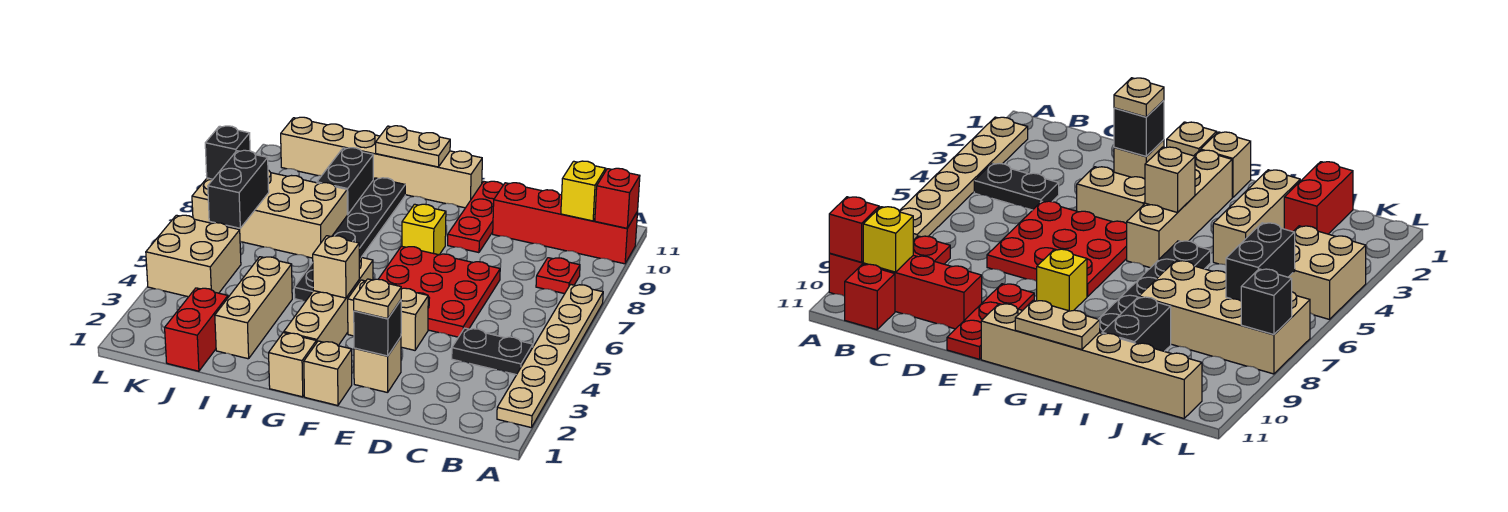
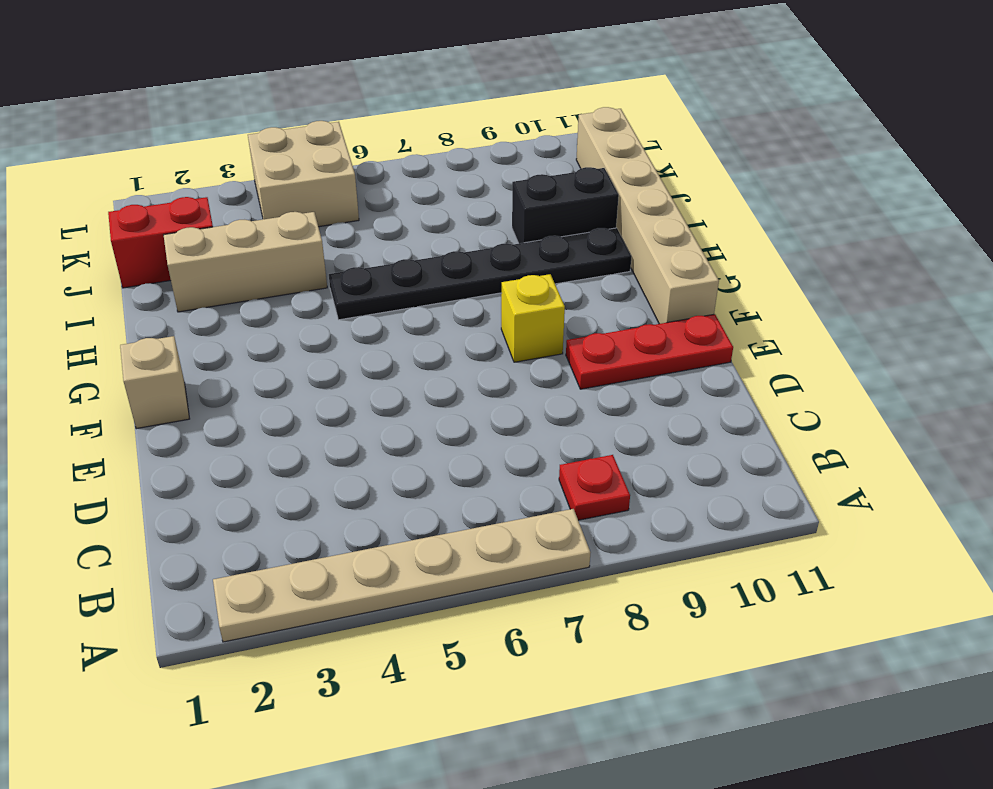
none -> red 1x4 brick [493,183,637,264]
none -> black 1x2 plate [452,328,533,375]
none -> red 1x1 brick [845,264,895,330]

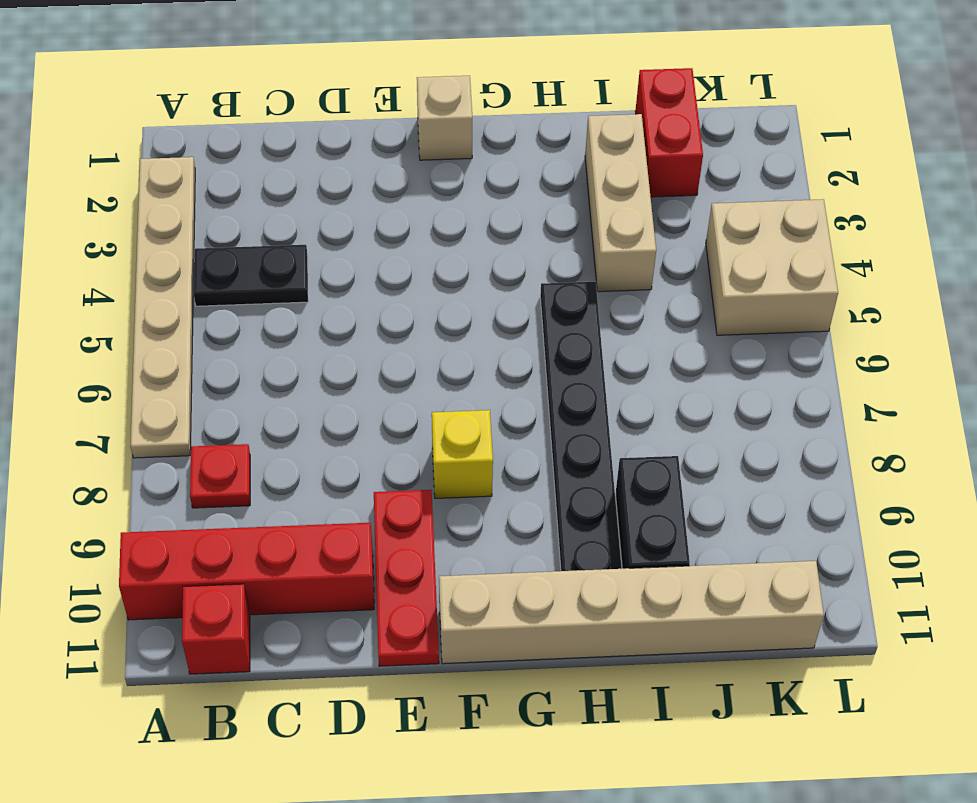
none -> red 3x3 plate [379,246,500,337]
none -> tan 1x1 brick [354,337,401,393]
none -> tan 1x2 brick [348,280,428,350]

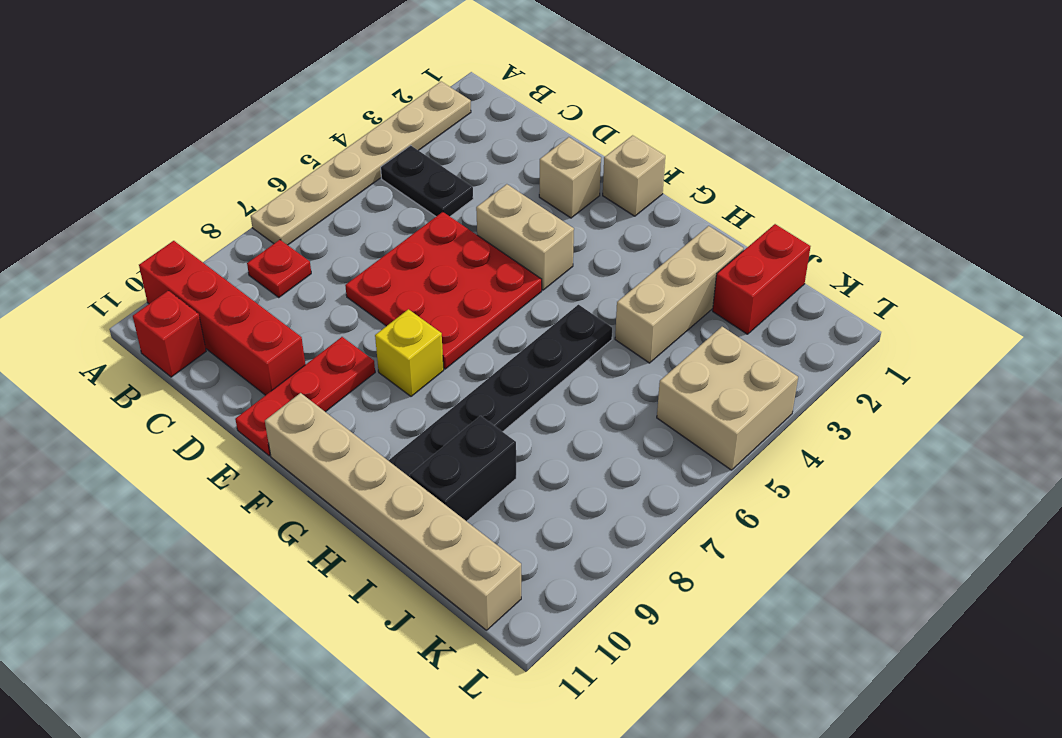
none -> tan 1x1 brick [269,333,316,397]
none -> tan 1x4 brick [284,256,373,345]
none -> tan 2x4 brick [192,170,347,258]

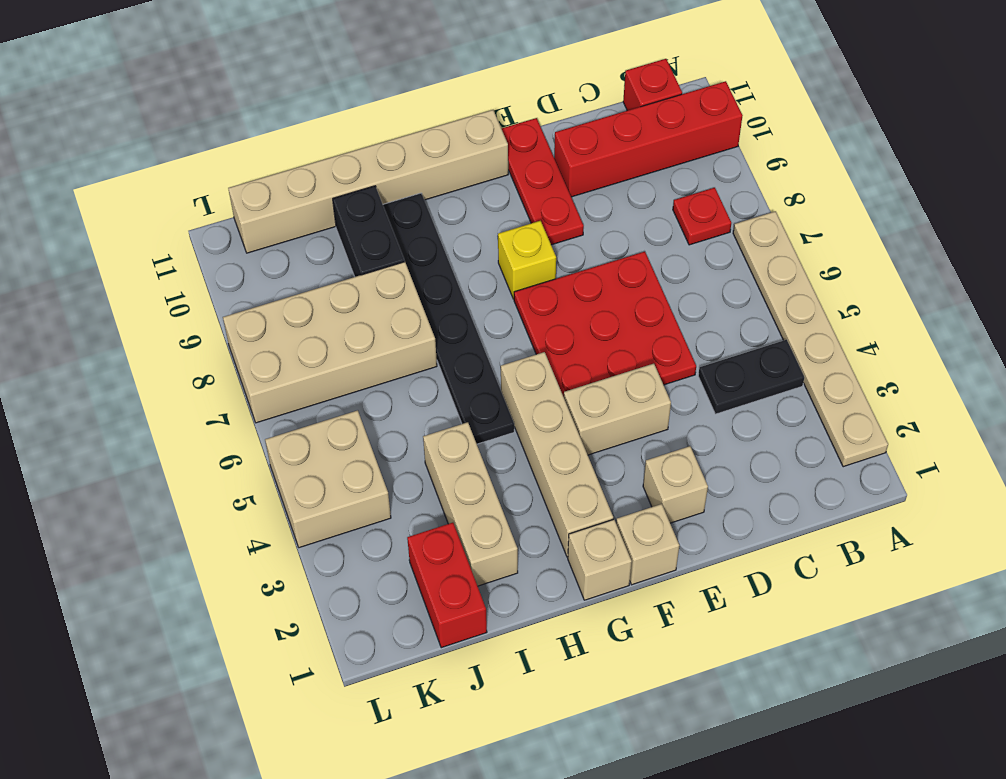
none -> red 1x1 brick [595,168,640,228]
none -> yellow 1x1 brick [561,161,606,221]
none -> black 1x1 brick [354,300,401,356]

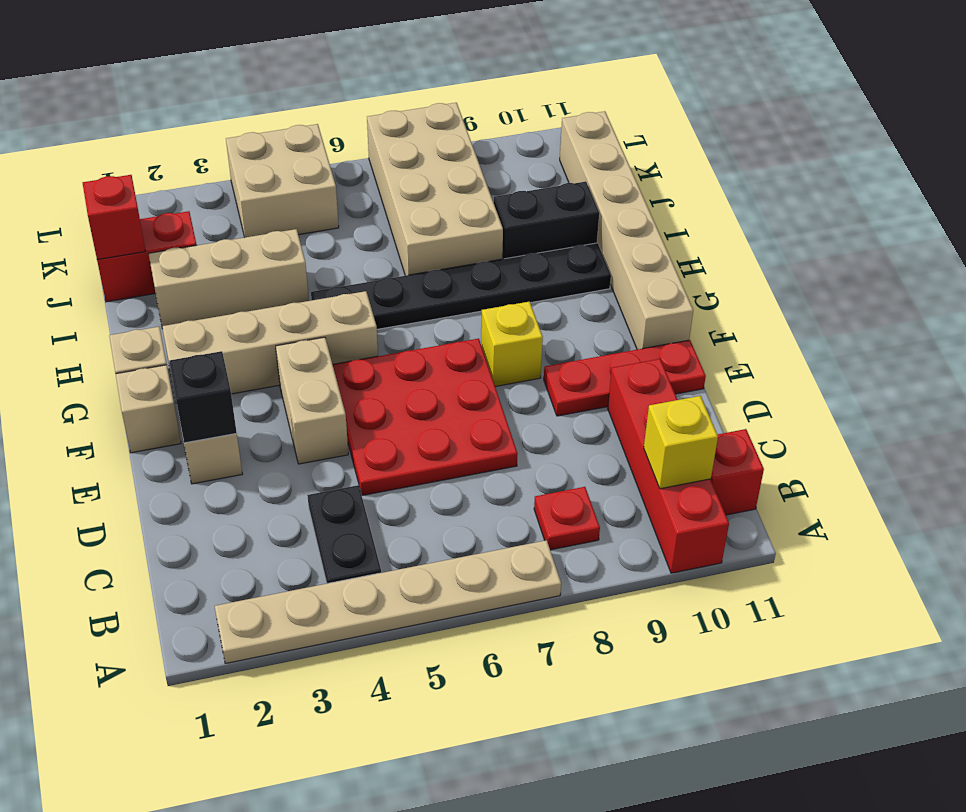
red 1x1 brick [83,175,145,260] -> red 1x1 brick moved to [595,168,640,228]
none -> tan 1x1 brick [313,236,359,298]
none -> tan 1x2 plate [376,126,450,167]
none -> black 1x2 brick [208,150,269,228]

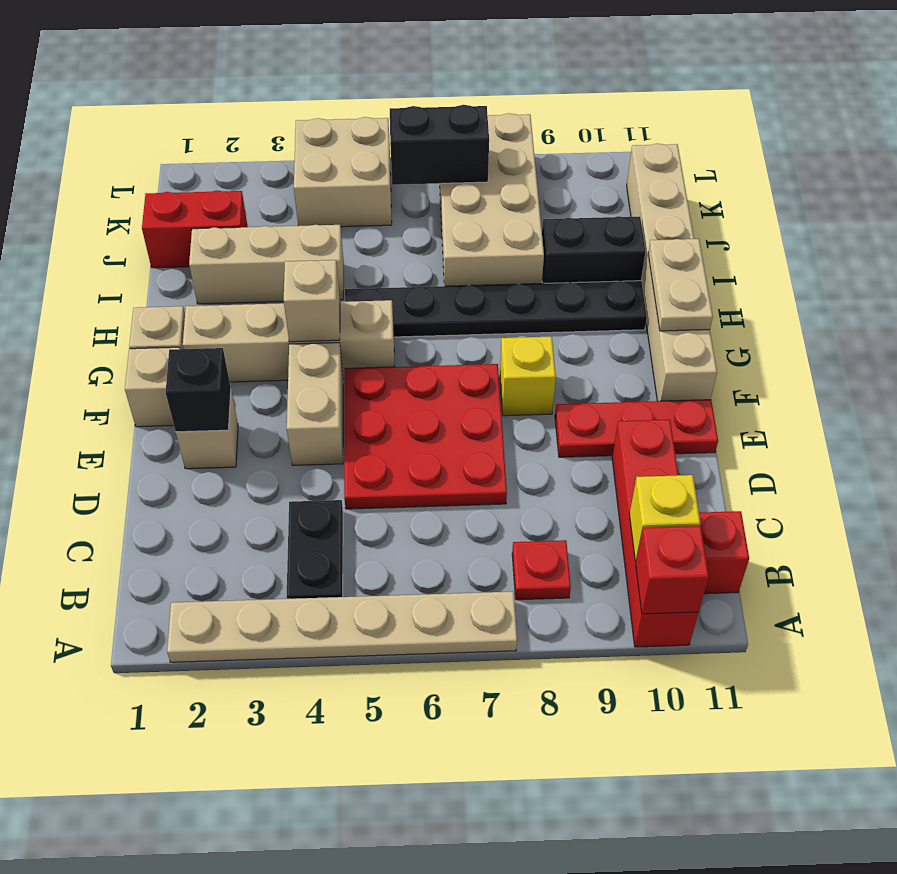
none -> black 1x1 brick [205,126,250,179]
none -> tan 1x1 plate [354,279,401,319]

